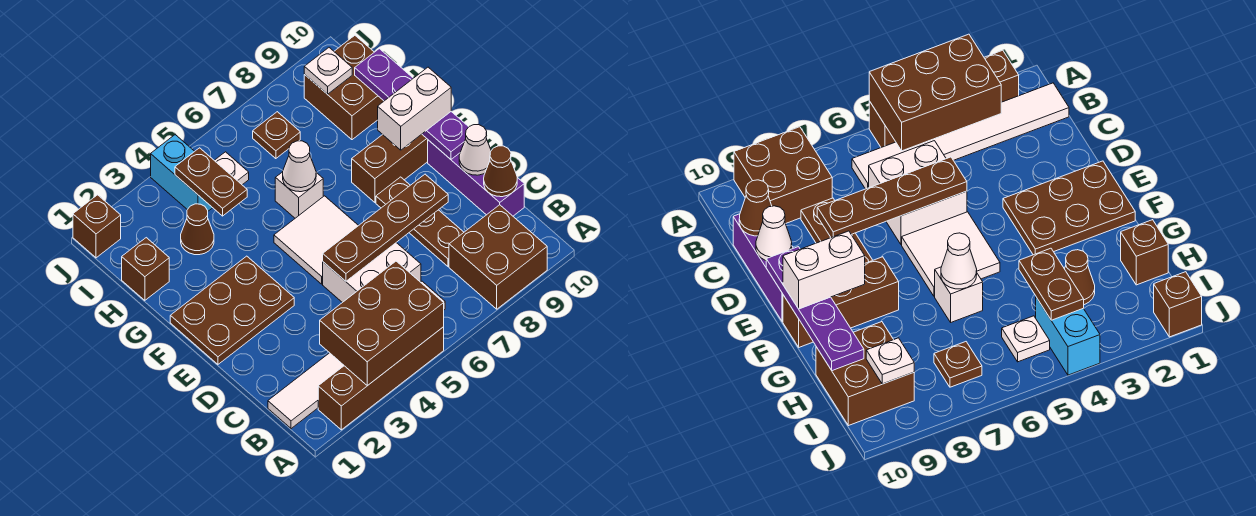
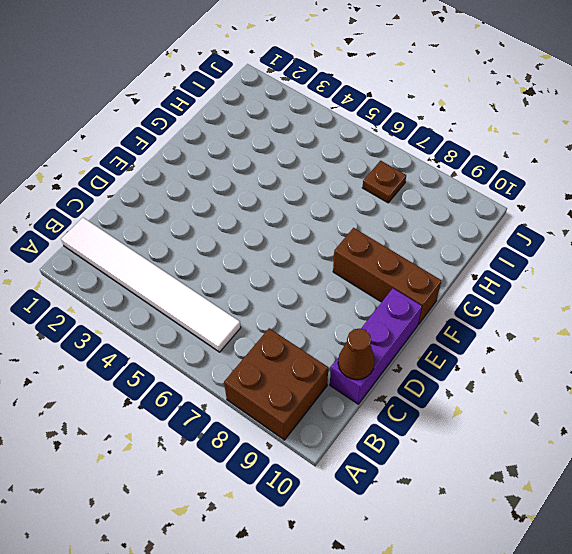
none -> brown 1x4 brick [318,327,444,430]
none -> white 2x2 brick [323,243,421,303]
none -> brown 1x3 plate [376,177,464,266]

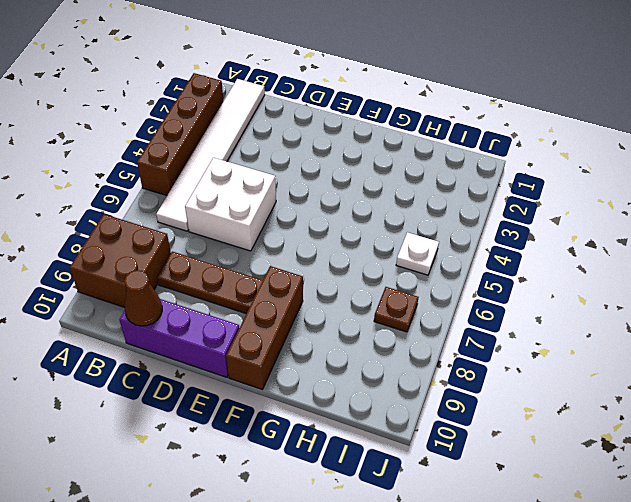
none -> brown 2x3 plate [170,256,294,364]
none -> white 2x2 tile [274,196,359,284]
none -> white 1x1 brick [275,172,323,218]

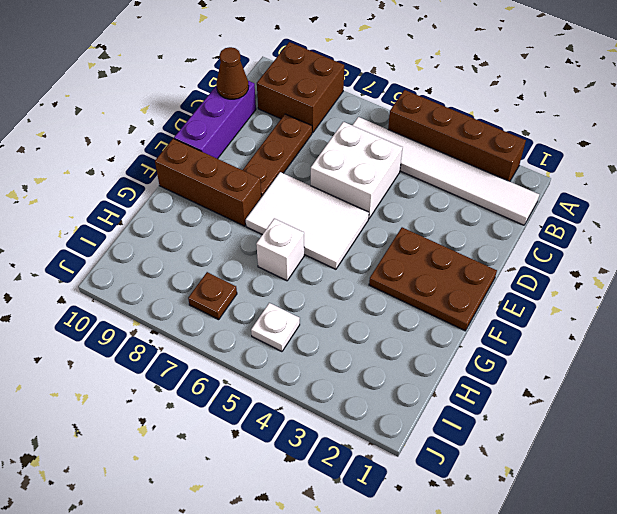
white 2x3 tile [246,172,369,269] -> white 2x2 tile [274,196,359,284]
none -> brown 1x1 brick [122,238,169,300]
none -> brown 1x1 cone [181,204,214,255]
none -> brown 2x2 brick [304,36,384,140]

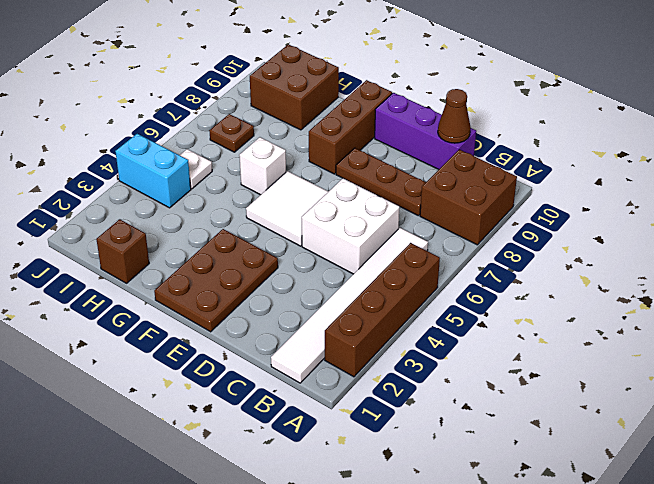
none -> brown 1x1 cone [181,204,214,255]
none -> brown 1x1 brick [73,195,121,258]
none -> brown 2x3 brick [320,261,444,386]

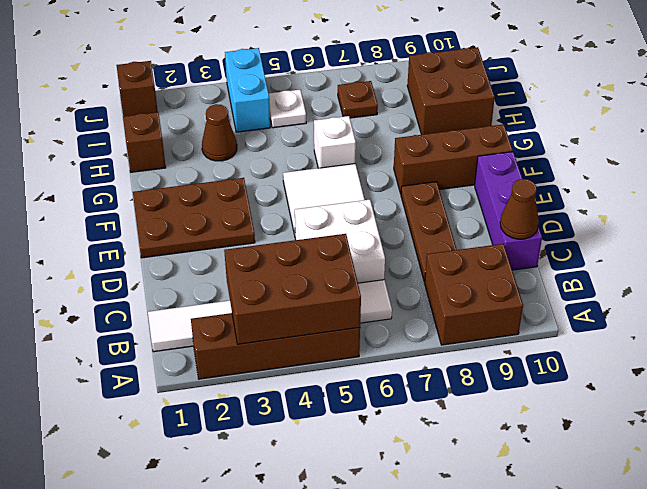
none -> brown 1x4 plate [323,174,448,281]
none -> white 1x1 cone [459,125,491,175]
none -> purple 1x4 plate [355,49,468,159]

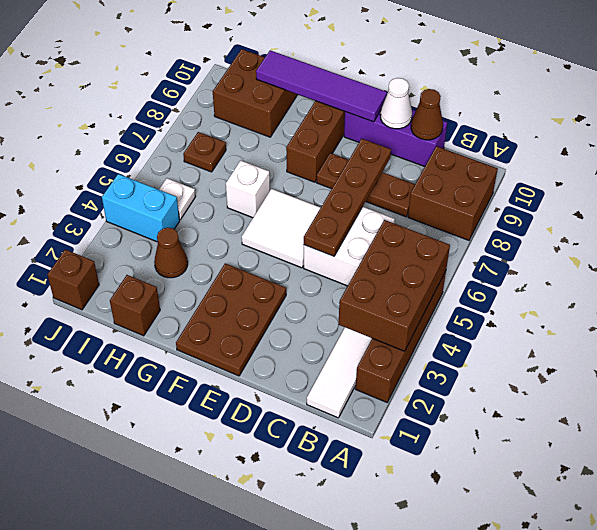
purple 1x4 tile [256,50,387,122] -> purple 1x4 plate [355,49,468,159]
none -> white 1x1 cone [283,141,316,192]
none -> brown 1x2 plate [175,148,247,216]
none -> white 1x1 plate [304,48,352,94]

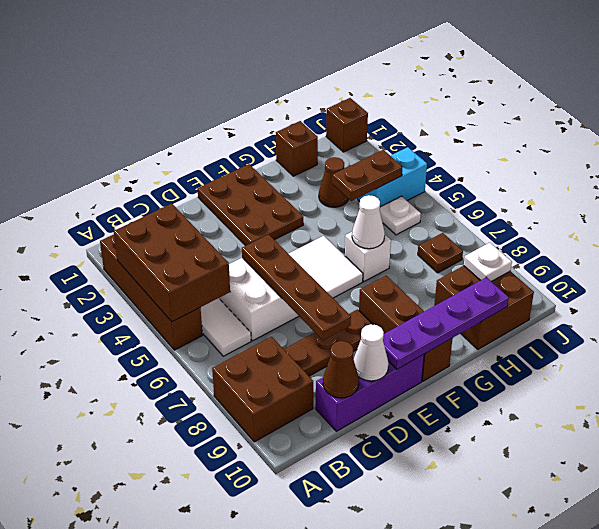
none -> white 1x2 brick [378,67,451,150]

